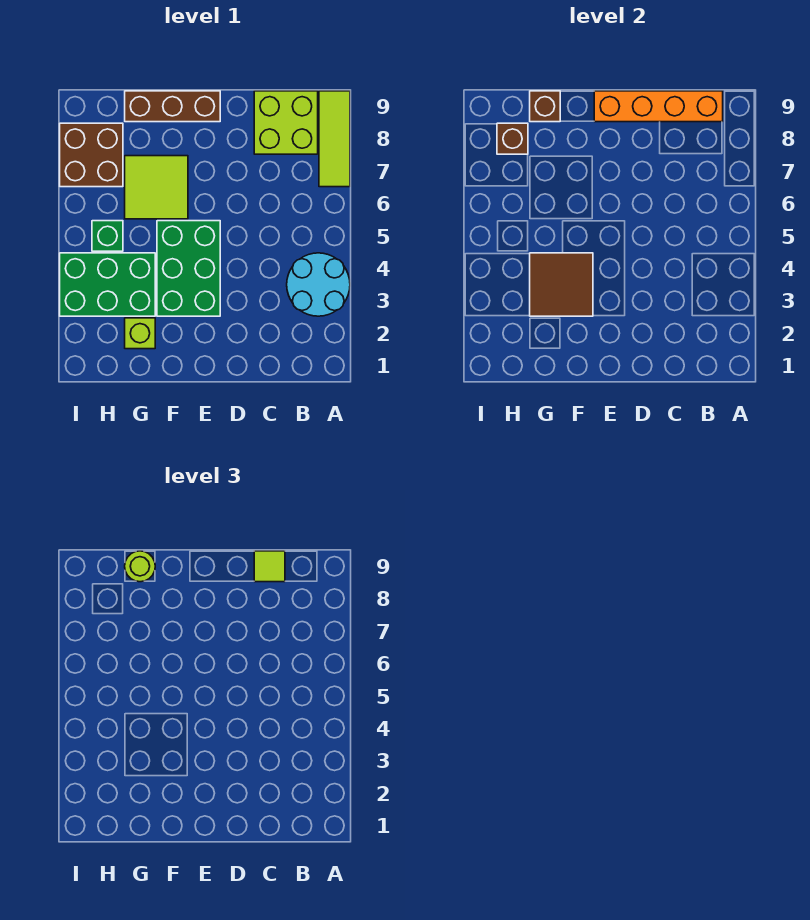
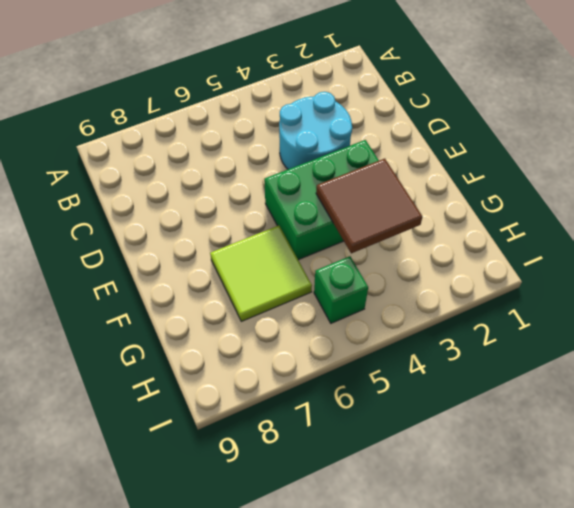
cyan 2x2 round brick [279,92,352,169] -> cyan 2x2 round brick moved to [287,253,350,316]
none -> lime 1x3 tile [319,91,350,187]
none -> lime 2x2 brick [254,91,318,154]
none -> brown 1x3 brick [125,91,220,122]

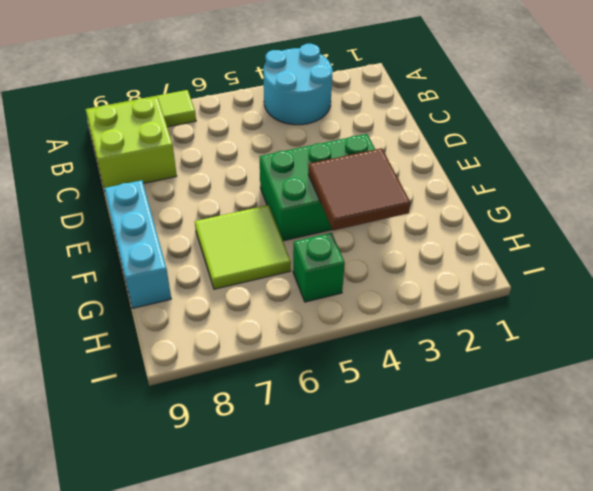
cyan 1x3 brick [105,180,171,308] -> brown 1x3 brick [125,91,220,122]
none -> lime 1x1 brick [125,318,155,349]
none -> green 2x3 brick [60,253,155,316]
none -> brown 2x2 brick [60,123,123,187]

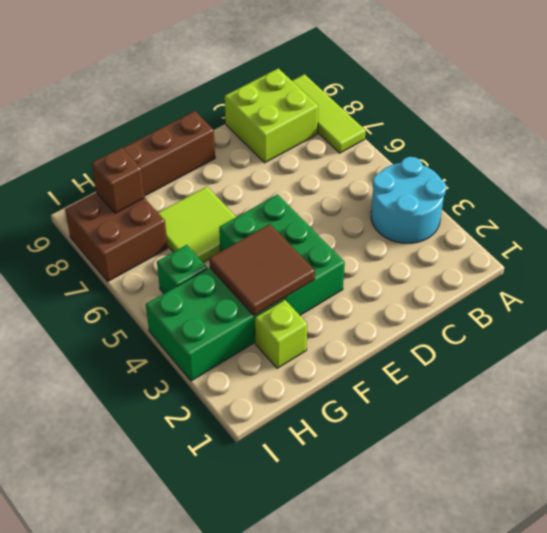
none -> orange 1x4 brick [594,91,723,122]
none -> brown 1x1 brick [530,91,560,122]
none -> lime 1x1 tile [254,551,285,582]

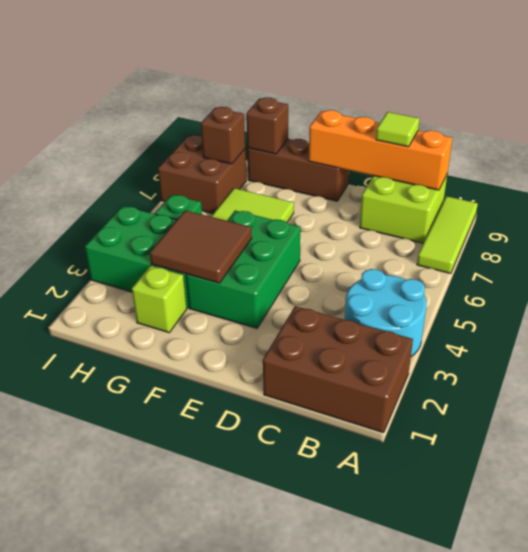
brown 2x3 brick [263,306,413,433] -> none
none -> lime 1x1 round brick [125,551,155,582]

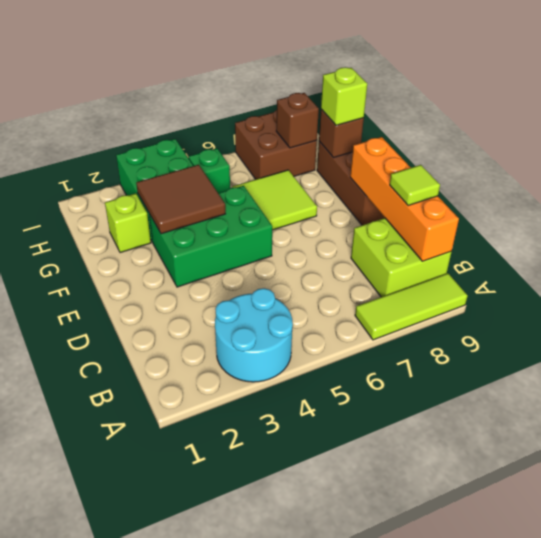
lime 1x1 brick [321,67,367,125] -> lime 1x1 round brick [125,551,155,582]

